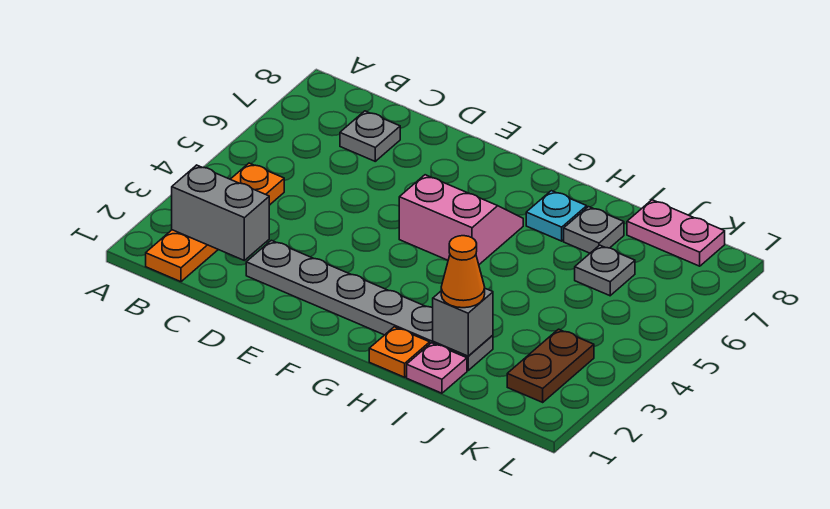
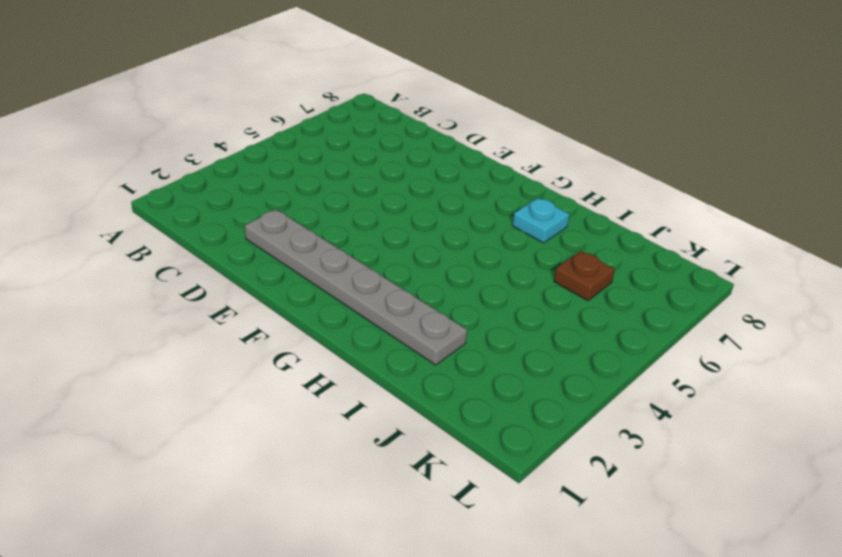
brown 1x1 plate [554,251,615,301] -> grey 1x1 plate [575,245,635,296]
none -> orange 1x4 plate [146,163,284,282]
none -> grey 1x1 plate [340,111,400,161]
none -> pink 2x2 slope [399,175,523,264]

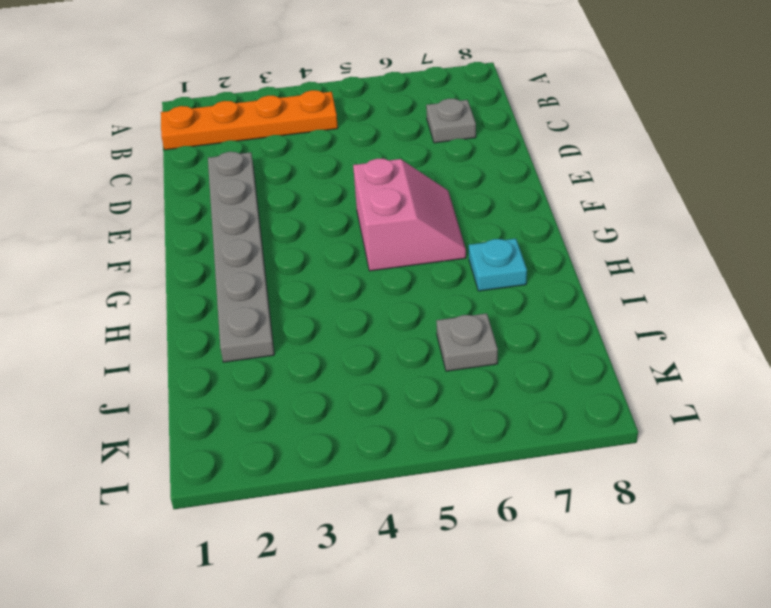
none -> orange 1x1 plate [369,327,430,377]
none -> pink 1x1 plate [407,343,467,393]
none -> grey 1x1 plate [564,207,624,253]

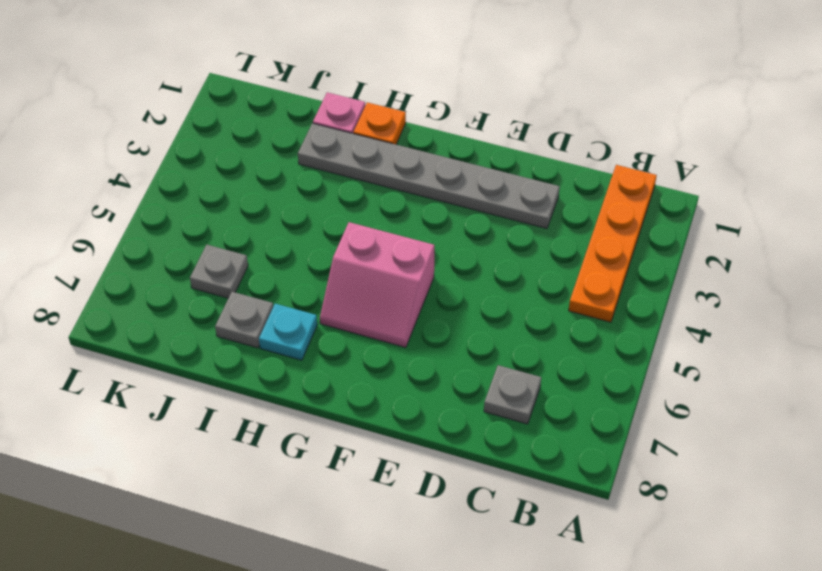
none -> pink 1x2 plate [627,200,725,266]
none -> brown 1x2 plate [507,329,594,402]
none -> grey 1x2 brick [172,165,269,260]

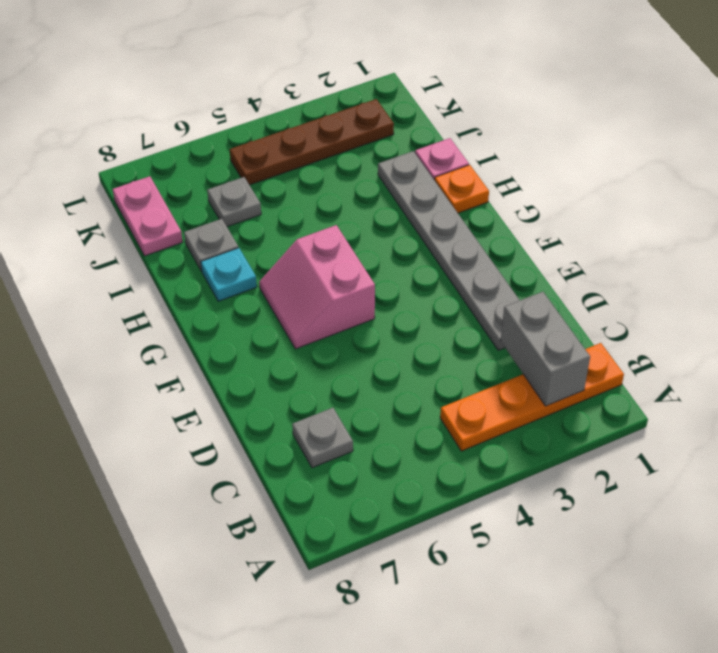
brown 1x4 plate [230,99,394,185] -> brown 1x2 plate [507,329,594,402]
none -> grey 1x1 brick [433,289,493,356]
none -> orange 1x1 cone [441,236,485,308]

